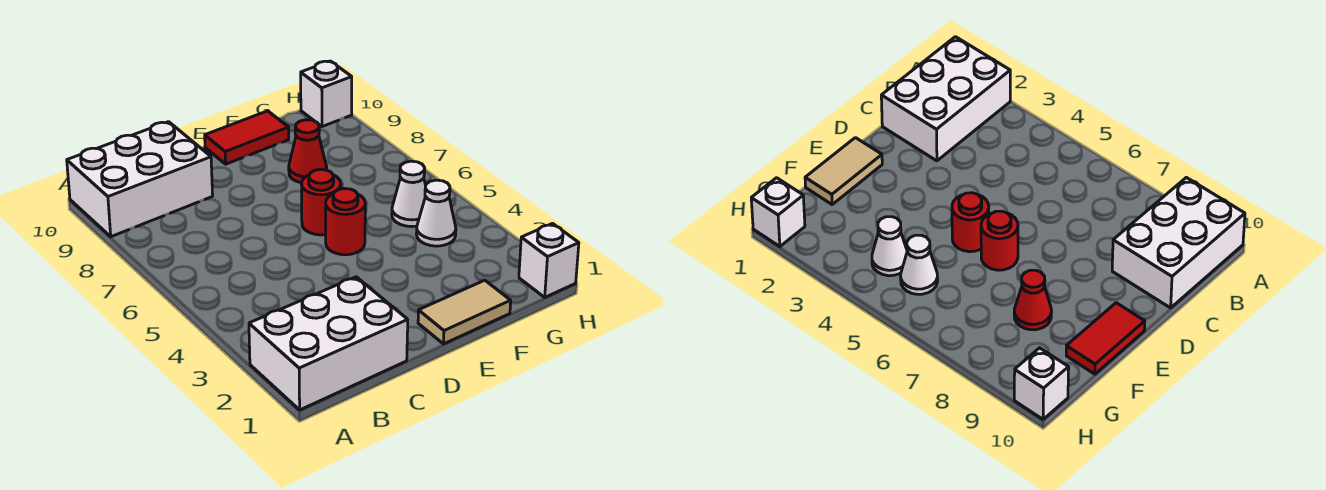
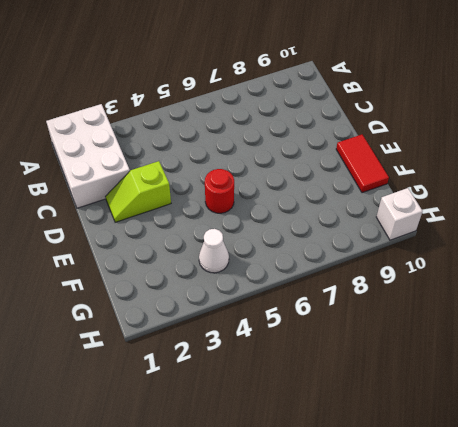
lime 1x2 slope [105,161,171,222] -> none
none -> white 2x3 brick [67,122,213,237]
none -> tan 1x2 tile [418,280,511,344]

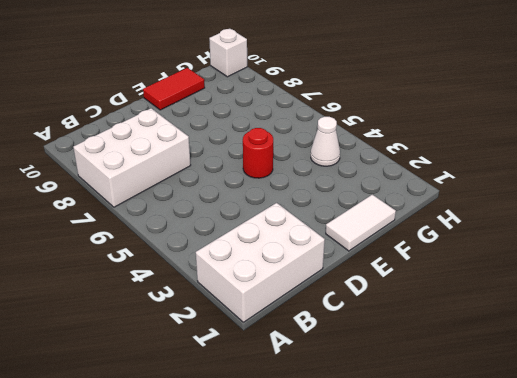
white 2x3 brick [73,108,191,207] -> white 2x3 brick moved to [67,122,213,237]
white 1x2 tile [326,195,396,251] -> tan 1x2 tile [418,280,511,344]
none -> red 1x1 round brick [301,169,341,235]
none -> red 1x1 cone [289,120,327,183]

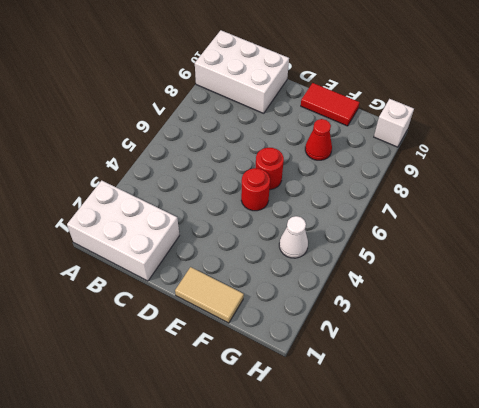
none -> white 1x1 cone [392,161,426,227]
none -> white 1x1 brick [519,224,579,297]

